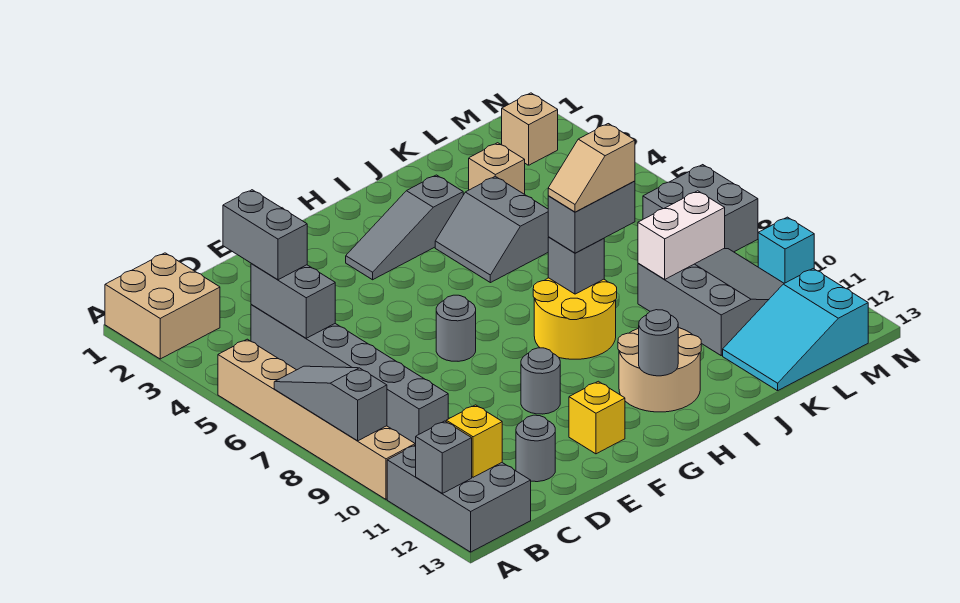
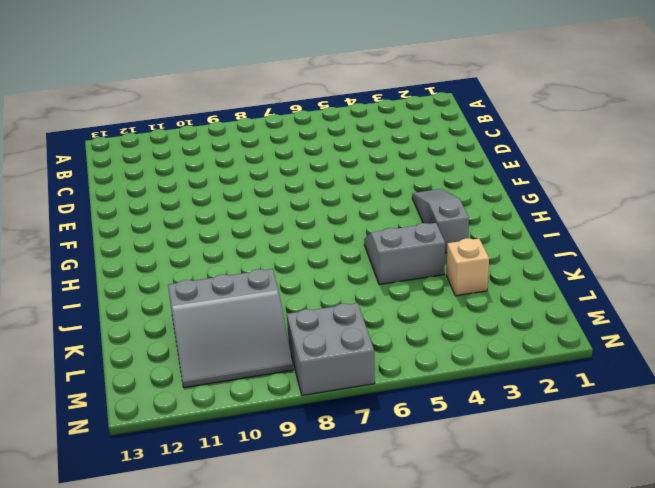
none -> tan 2x2 brick [105,253,220,359]
none -> tan 1x6 brick [218,339,415,499]
none -> grey 2x3 brick [387,445,531,552]

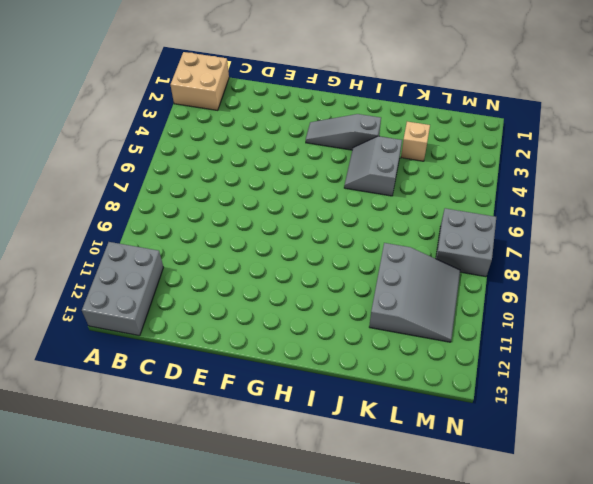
none -> tan 1x6 brick [218,339,415,499]
none -> grey 1x6 brick [251,305,448,445]
none -> grey 1x1 round brick [516,415,555,482]

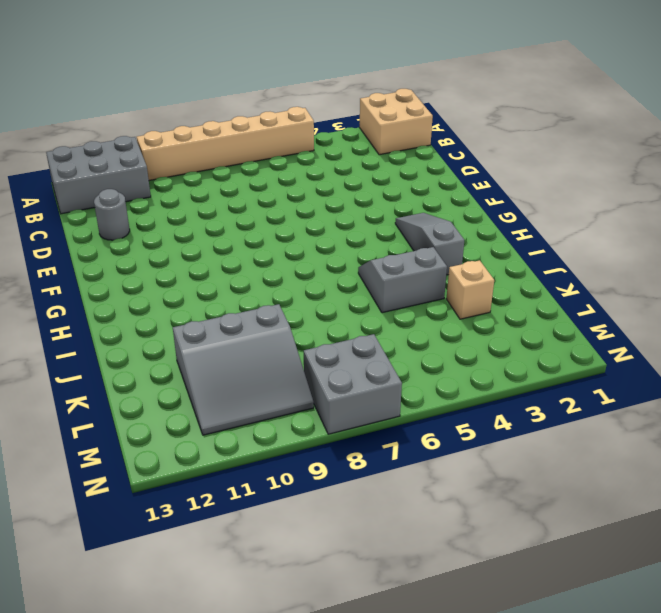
none -> grey 1x6 brick [251,305,448,445]
none -> grey 1x1 round brick [436,295,476,361]
none -> grey 1x1 round brick [521,348,560,414]

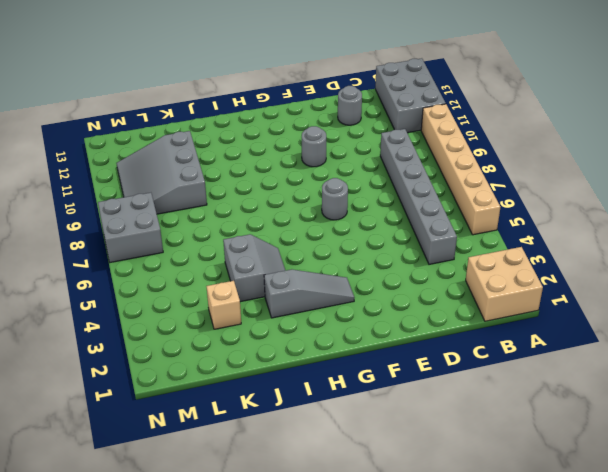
none -> yellow 1x1 brick [569,381,625,454]
none -> yellow 2x2 round brick [533,278,617,359]
none -> tan 2x2 round brick [618,328,701,412]

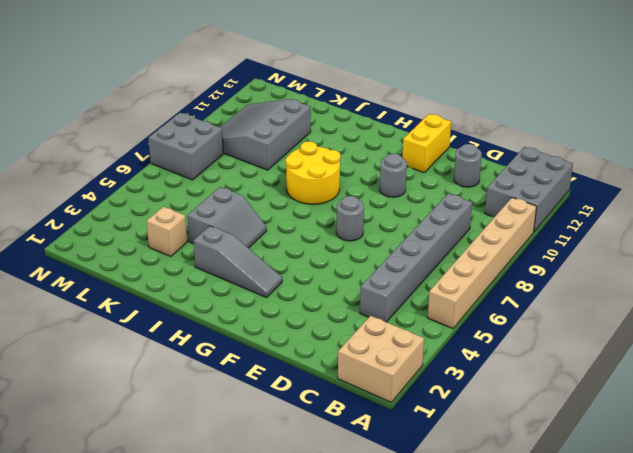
yellow 1x2 brick [402,114,451,173] -> yellow 1x1 brick [569,381,625,454]
none -> tan 2x2 round brick [618,328,701,412]
none -> cyan 2x3 slope [723,269,868,391]
none -> tan 1x1 brick [502,93,558,165]

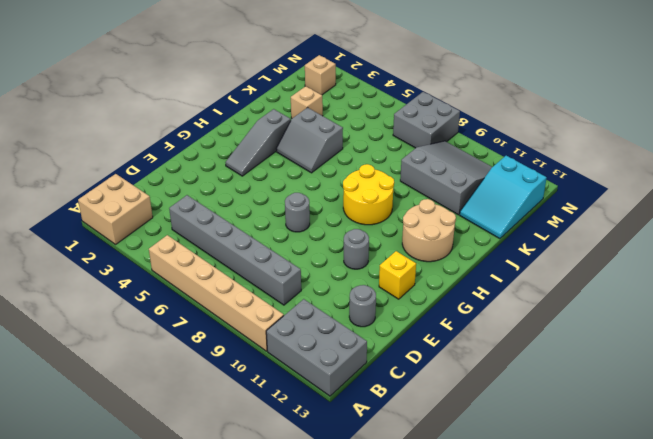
none -> cyan 1x1 brick [758,217,814,283]
none -> grey 1x3 slope [274,366,387,441]
none -> grey 1x1 brick [416,421,472,493]

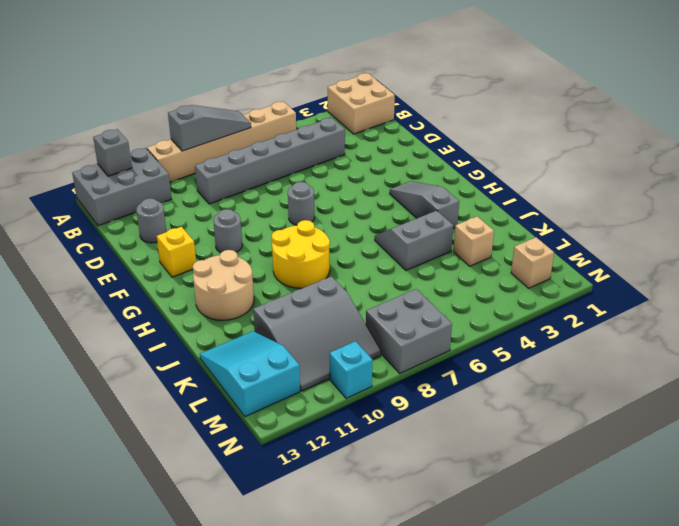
none -> yellow 1x1 brick [446,405,502,477]
none -> grey 1x2 brick [251,264,335,338]
none -> grey 1x1 round brick [639,310,678,376]

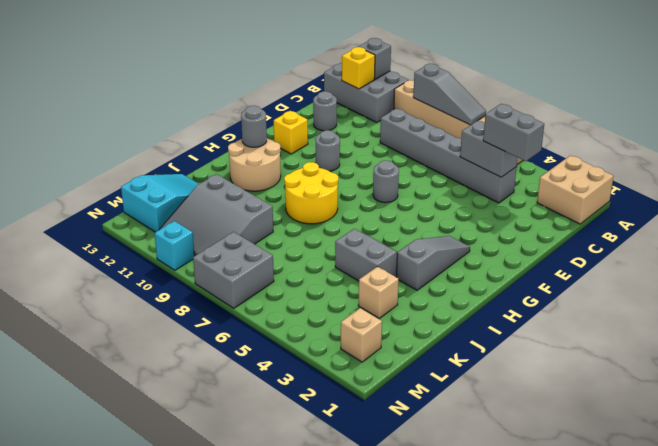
none -> grey 1x1 brick [548,237,604,294]
none -> white 1x2 brick [638,191,725,279]
none -> grey 1x2 brick [548,181,635,253]

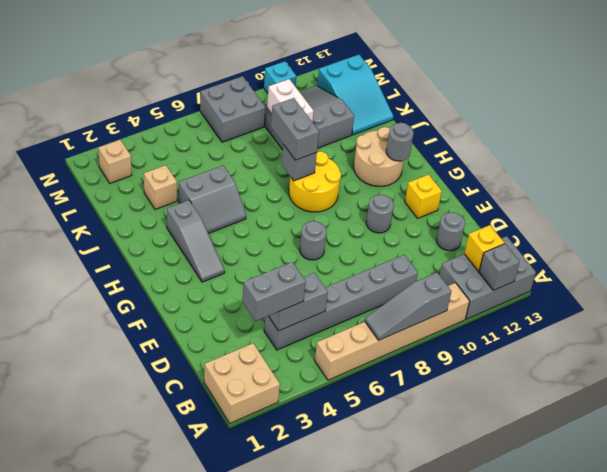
none -> tan 1x2 slope [548,124,635,212]

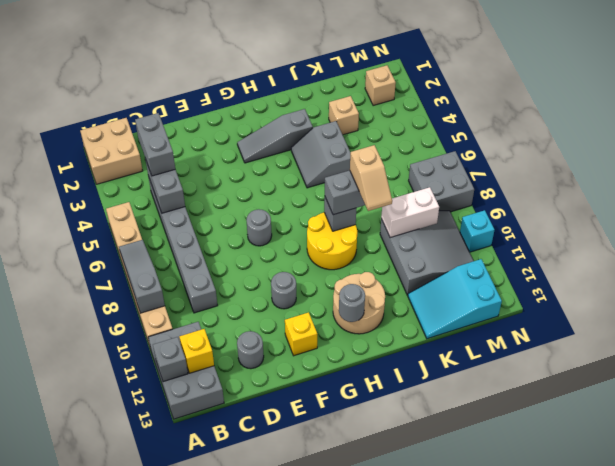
tan 1x2 slope [350,145,392,211] -> tan 1x2 slope turned to [548,124,635,212]

